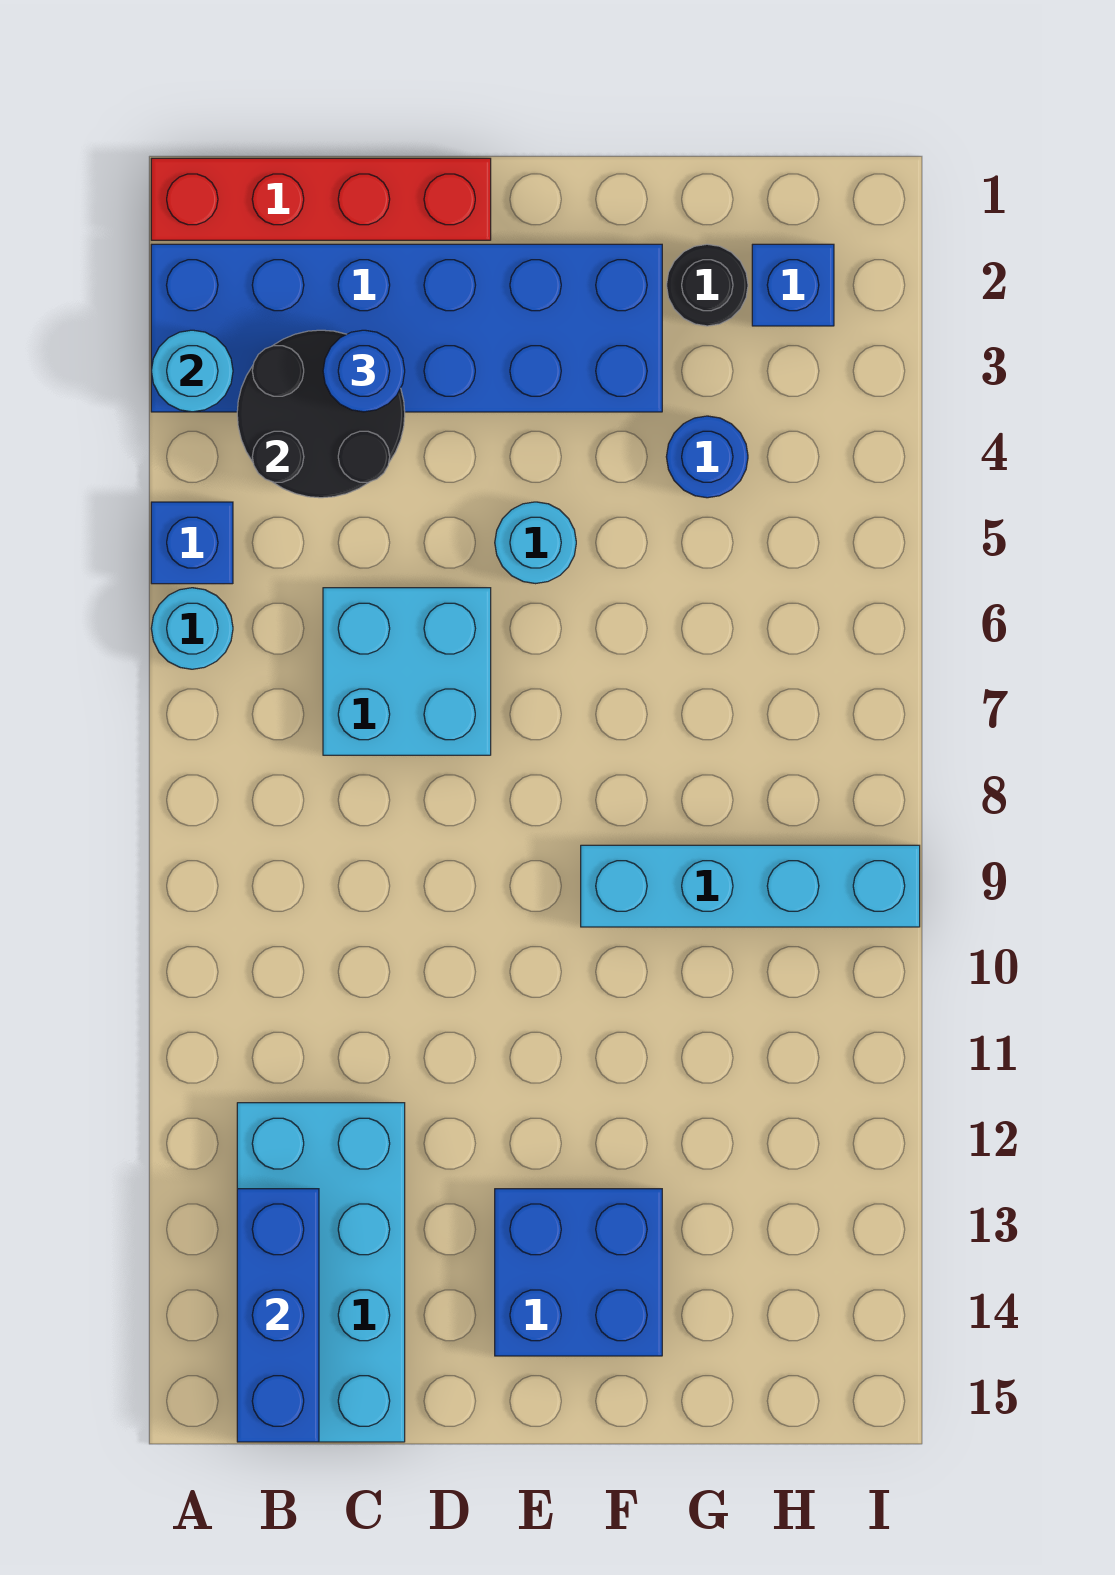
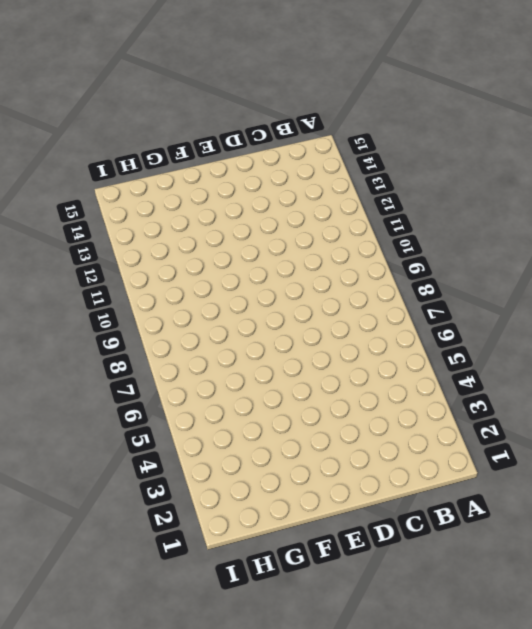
none -> red 1x4 brick [151,158,491,240]
none -> blue 2x6 brick [151,244,662,412]
none -> blue 1x1 brick [151,502,233,584]

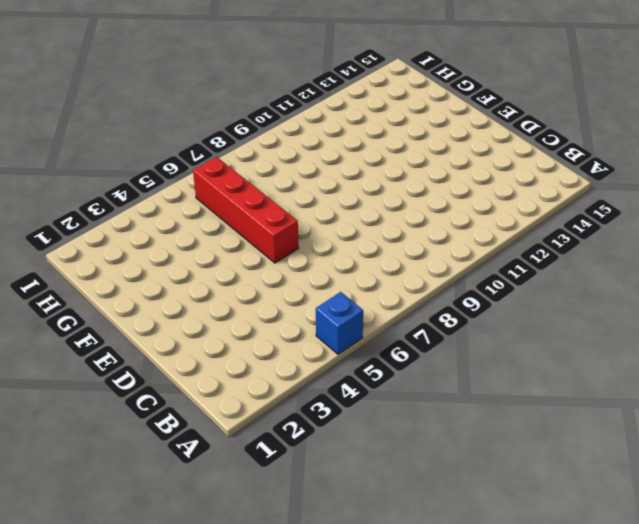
red 1x4 brick [193,157,299,263] -> red 1x4 brick moved to [151,158,491,240]
none -> blue 2x6 brick [151,244,662,412]
none -> cyan 1x1 round brick [151,588,233,669]
none -> cyan 2x4 brick [237,1103,405,1442]

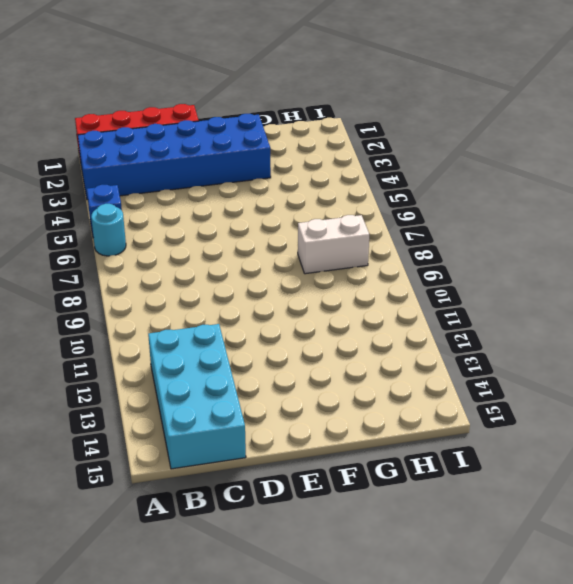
white 1x2 brick [298,215,369,274] -> none
none -> cyan 2x2 brick [323,588,491,755]
none -> cyan 1x1 round brick [495,502,576,584]
none -> blue 2x2 brick [495,1189,662,1356]

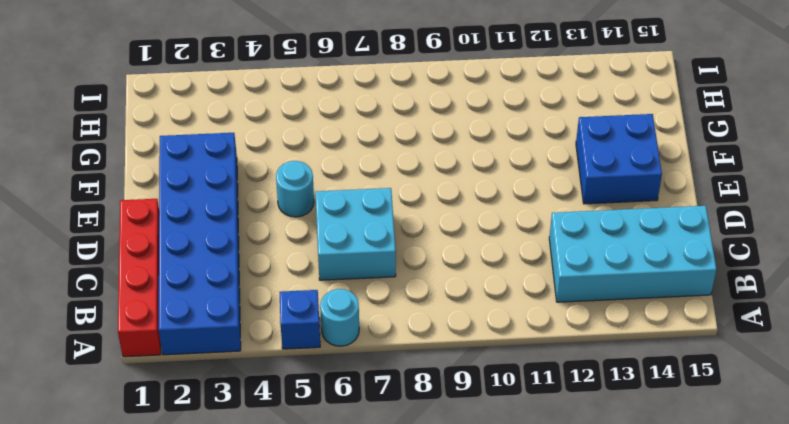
none -> cyan 1x4 brick [581,845,920,927]
none -> black 1x1 round brick [666,244,748,326]
none -> blue 1x1 round brick [666,416,748,498]

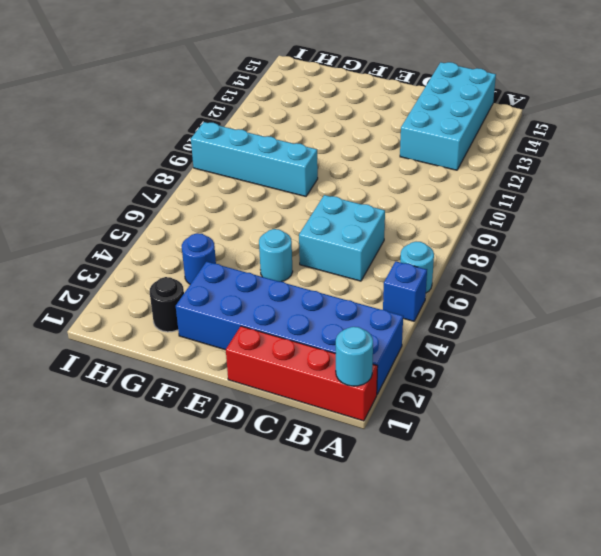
cyan 1x1 round brick [336,327,373,386] -> cyan 1x1 round brick moved to [151,330,233,412]
none -> blue 2x2 brick [495,1189,662,1356]
none -> blue 1x1 brick [752,244,834,326]
none -> black 2x2 round brick [237,330,405,498]

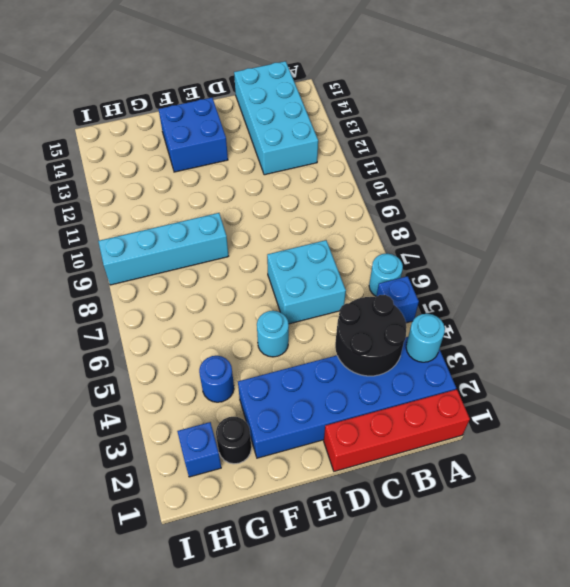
none -> blue 1x3 brick [237,1189,319,1442]
none -> blue 1x1 round brick [323,330,405,412]

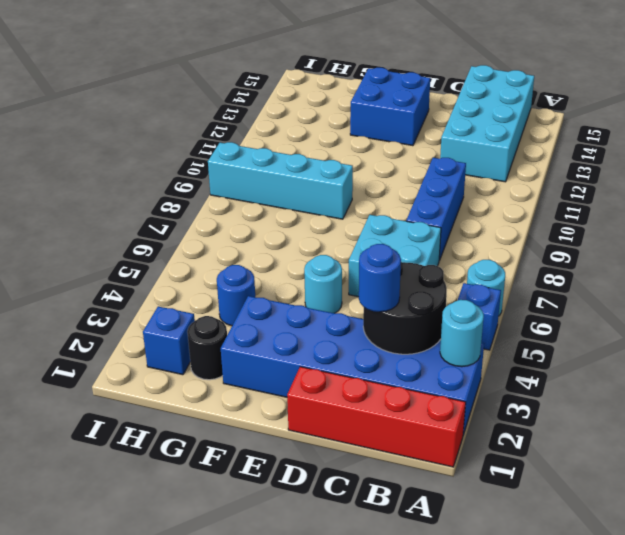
blue 1x3 brick [406,158,466,260] -> blue 1x3 brick moved to [237,1189,319,1442]

